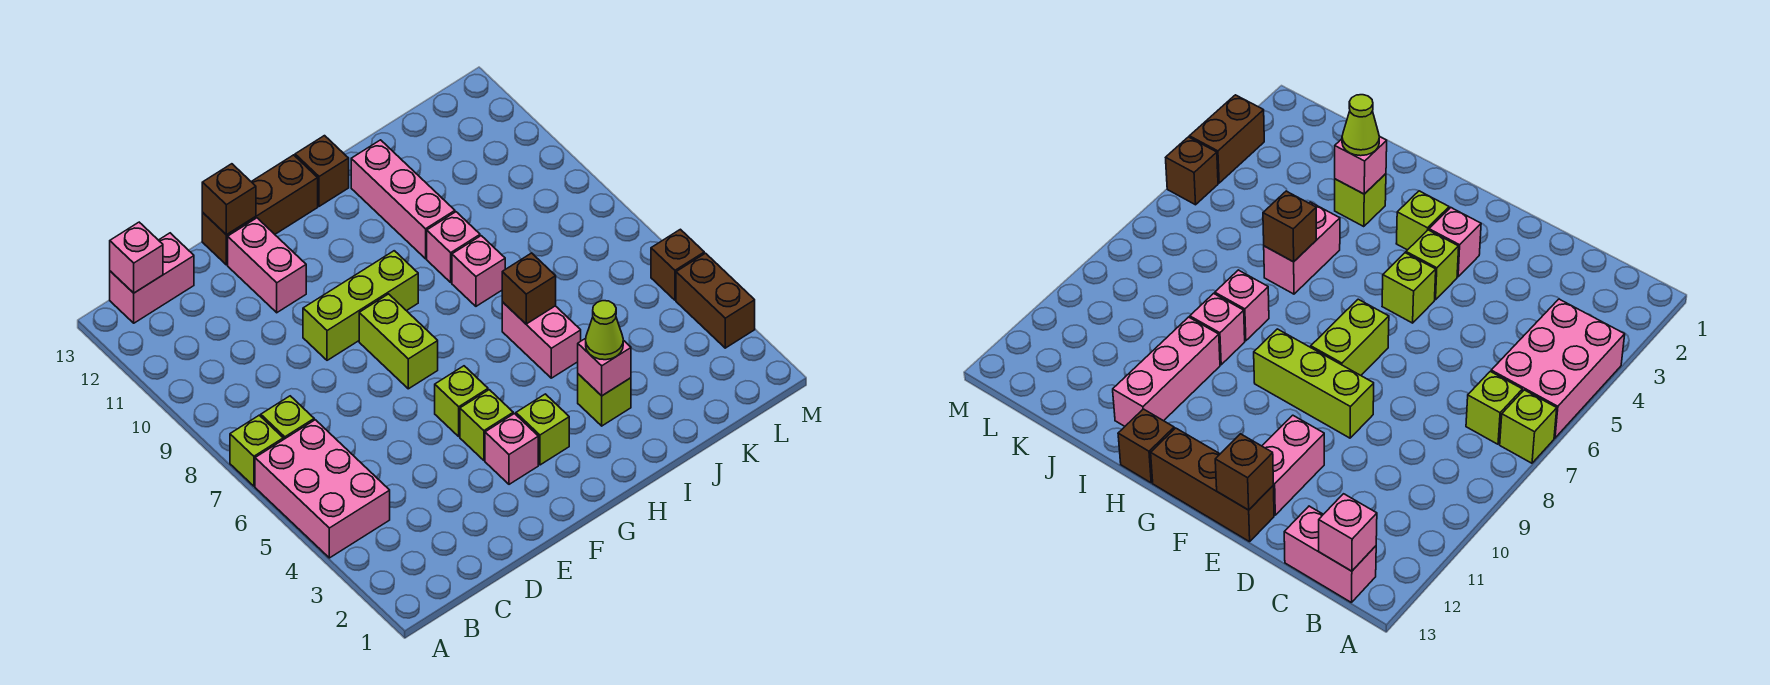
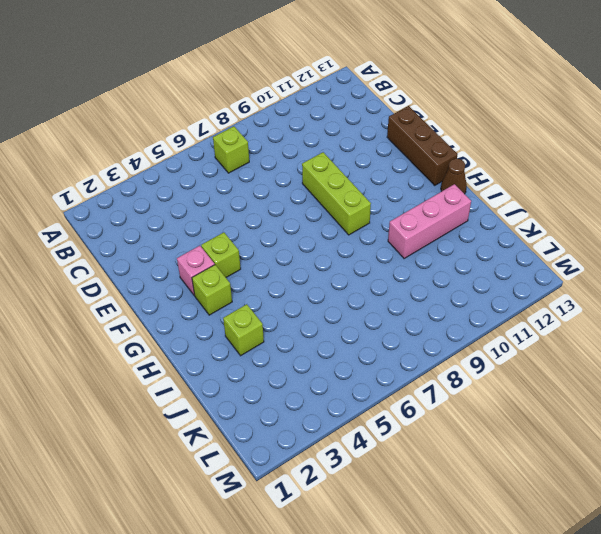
brown 1x1 cone [441,159,467,194] -> brown 1x1 brick [295,136,349,206]
none -> pink 2x3 brick [255,420,390,558]
none -> lime 1x1 brick [230,415,283,486]
none -> pink 1x2 brick [110,233,194,323]

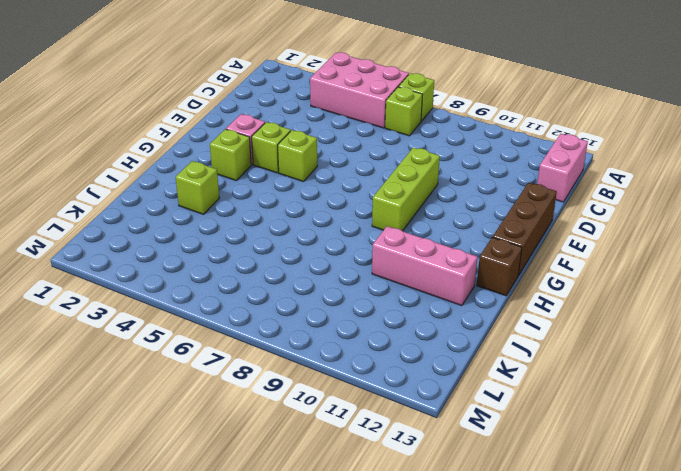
none -> pink 1x2 brick [228,218,306,313]
none -> lime 1x2 brick [359,294,438,389]
none -> pink 1x2 brick [502,302,581,378]

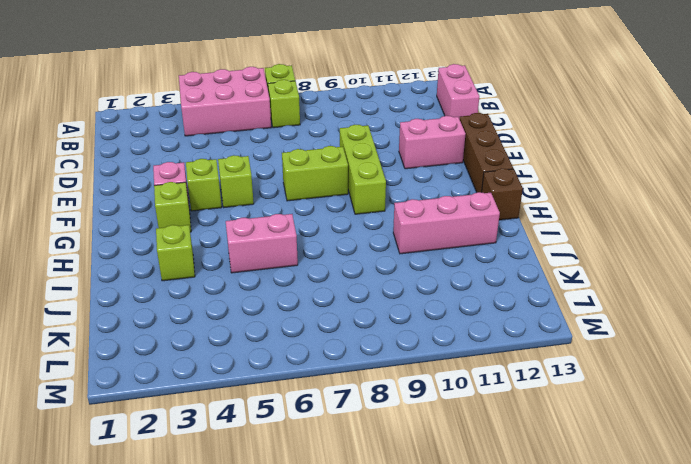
none -> pink 1x1 brick [452,236,505,306]
none -> pink 1x1 brick [427,212,480,282]
none -> brown 1x2 brick [676,253,755,348]

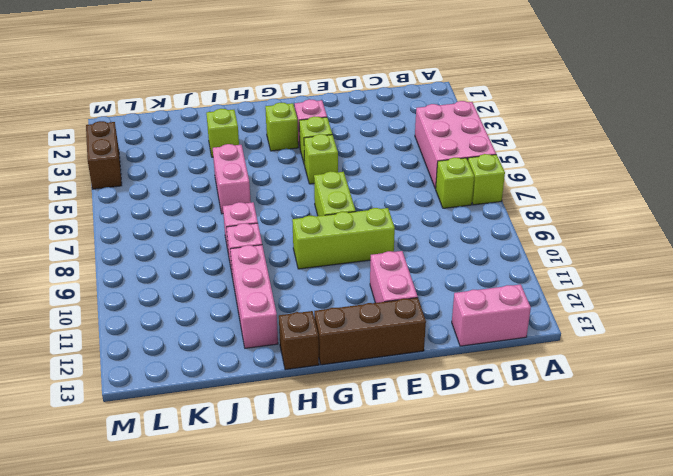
none -> brown 1x1 brick [651,229,704,300]
none -> pink 1x1 brick [110,222,163,293]
none -> brown 1x1 brick [202,164,256,235]

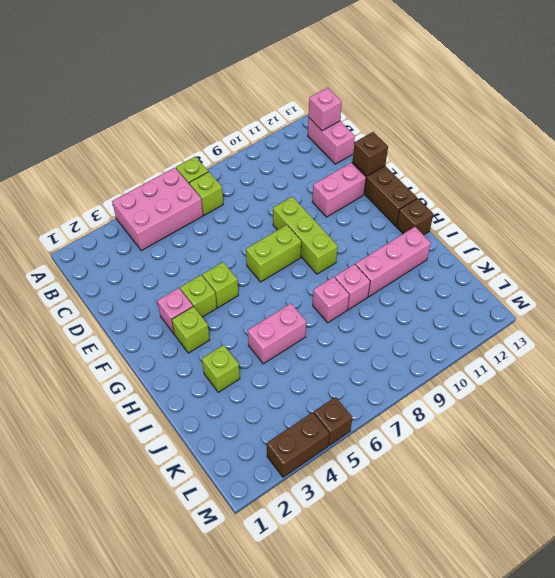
none -> pink 1x1 brick [578,338,631,396]
none -> brown 1x1 brick [502,253,556,324]
none -> lime 1x1 cone [586,301,623,360]

